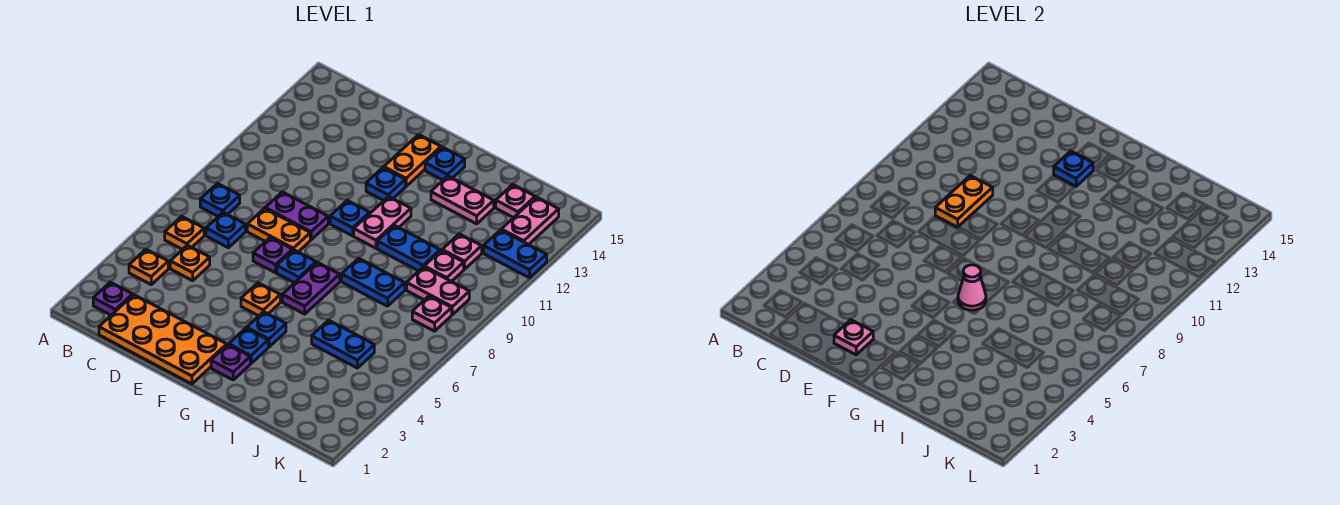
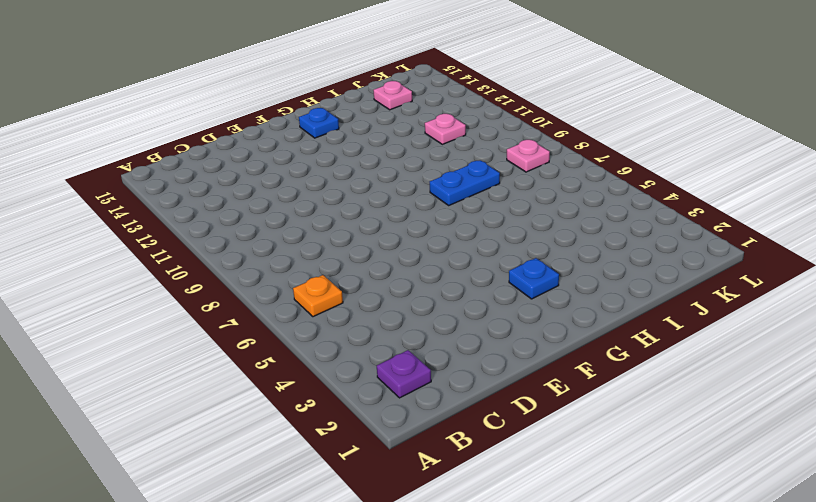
none -> orange 1x1 plate [129,249,168,284]
none -> blue 1x1 plate [200,183,240,216]
none -> orange 2x4 plate [99,295,227,384]
none -> orange 1x1 plate [170,245,210,281]

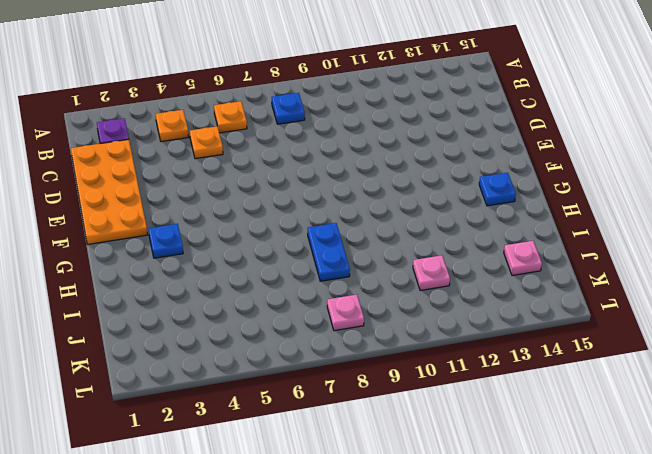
none -> blue 1x1 plate [206,212,245,248]
none -> orange 1x2 plate [247,208,310,252]
none -> purple 1x2 plate [265,192,328,240]
none -> purple 1x1 plate [253,237,293,273]

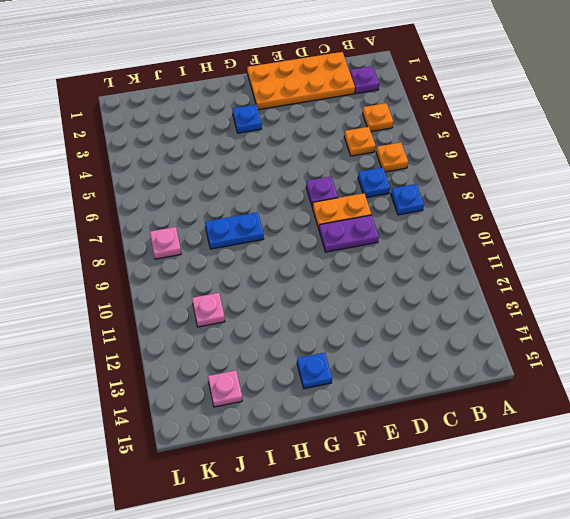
none -> orange 1x1 plate [241,283,280,316]
none -> blue 1x1 plate [277,250,316,283]
none -> blue 1x1 plate [330,200,370,236]
none -> blue 1x1 plate [366,168,405,201]

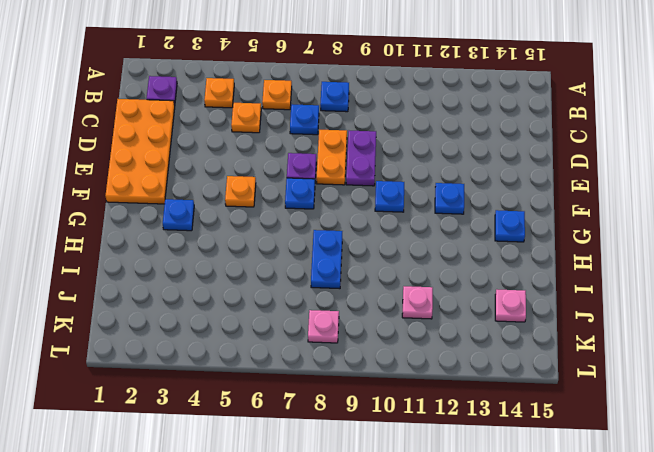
none -> orange 1x2 plate [384,135,441,186]
none -> purple 1x1 plate [211,345,250,380]
none -> blue 1x1 plate [247,312,286,347]
none -> purple 1x2 plate [282,262,340,314]

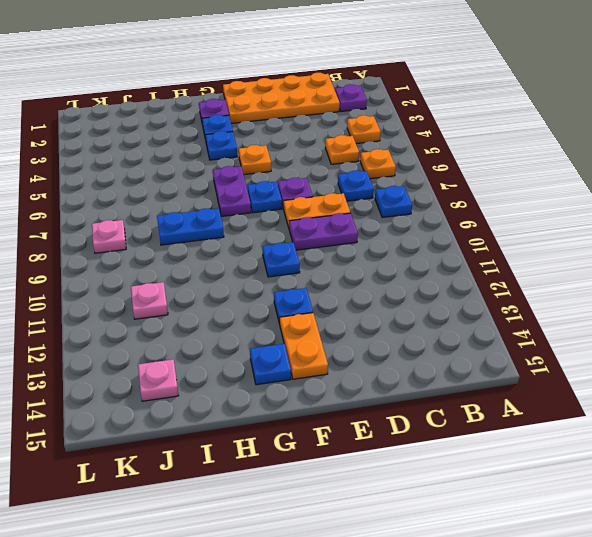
none -> pink 1x2 plate [354,196,411,248]
none -> blue 1x2 plate [377,225,440,271]
none -> pink 1x2 plate [431,176,494,224]
none -> blue 1x2 plate [312,320,374,368]

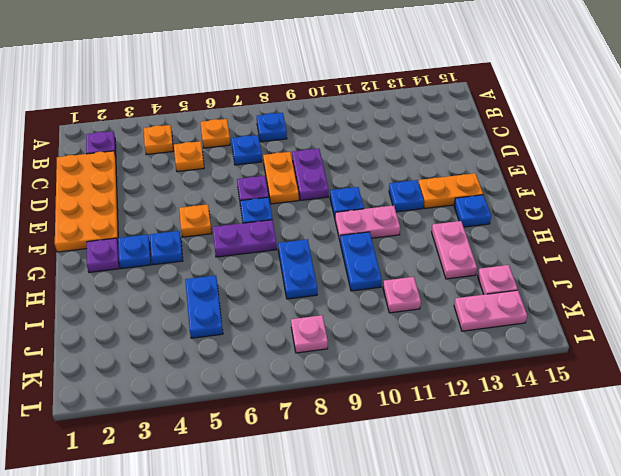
none -> pink 1x2 plate [407,267,469,315]
none -> pink 1x1 plate [424,250,464,282]
none -> blue 1x2 plate [484,230,547,278]
none -> orange 1x2 plate [935,176,993,227]

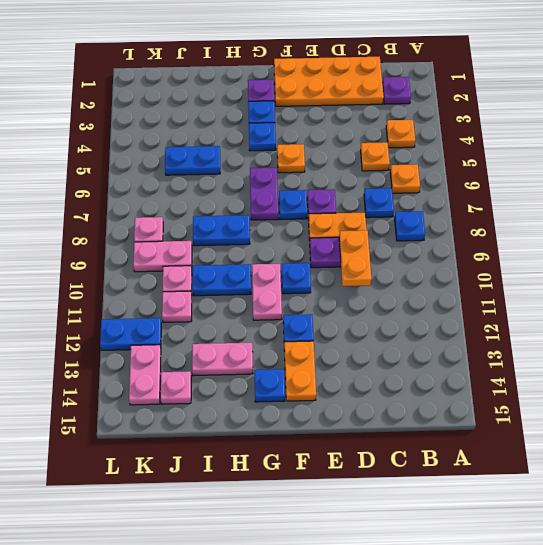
none -> pink 1x1 plate [834,320,873,355]
none -> blue 1x1 plate [1054,151,1093,186]
none -> pink 1x1 cone [958,265,986,310]

